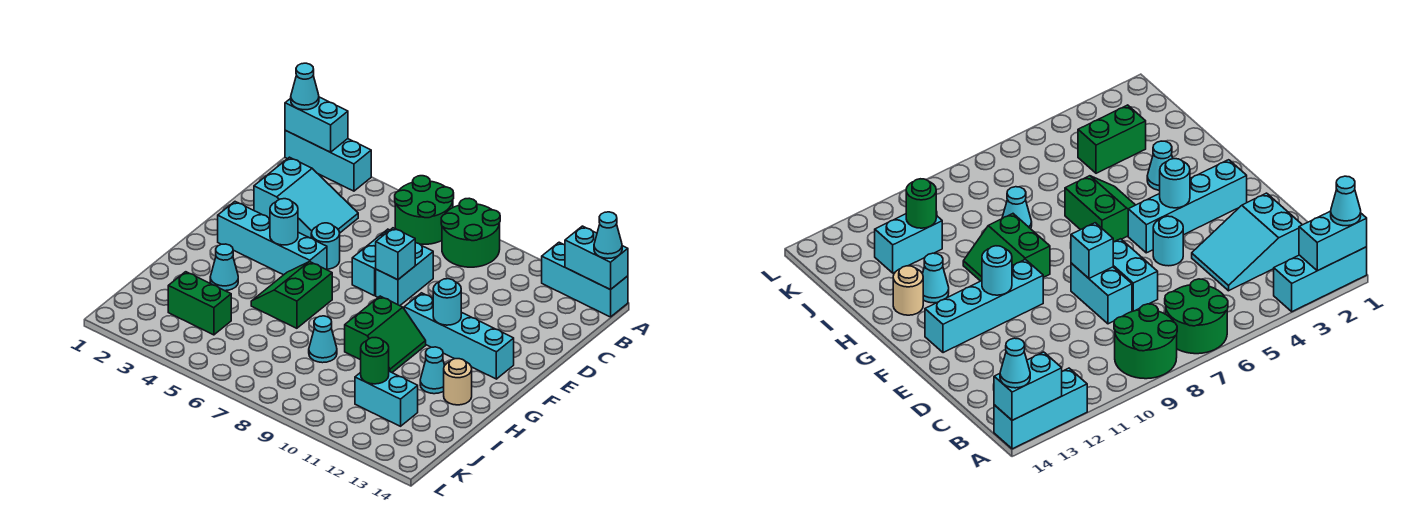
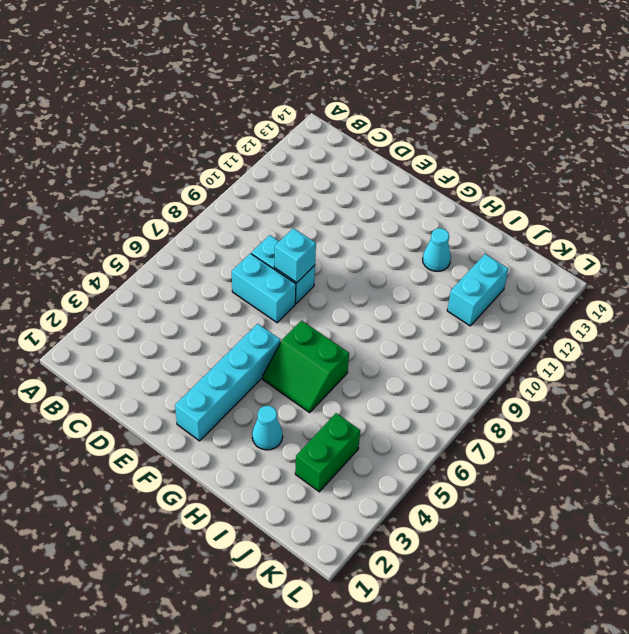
none -> cyan 1x3 brick [285,130,371,191]
none -> green 2x2 round brick [395,176,454,244]
none -> green 2x2 round brick [441,198,500,267]

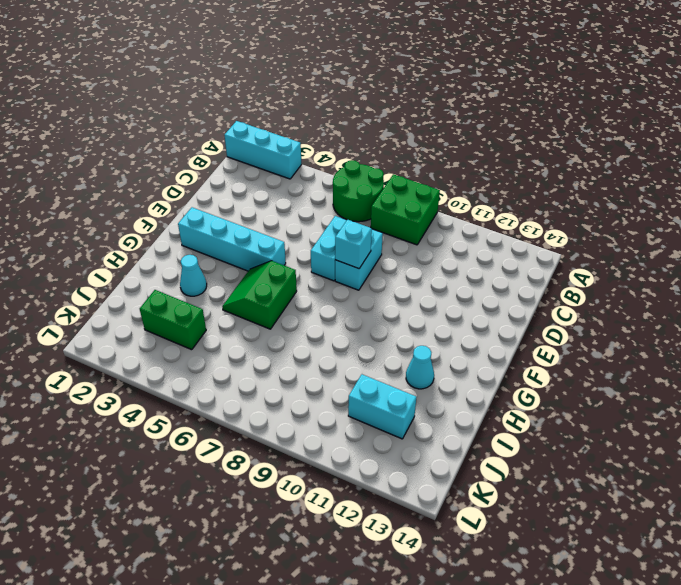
green 2x2 brick [371,174,440,245] -> green 2x2 round brick [441,198,500,267]
none -> cyan 1x3 brick [542,242,628,317]
none -> cyan 2x3 slope [254,157,358,238]
none -> cyan 1x1 round brick [311,223,340,269]

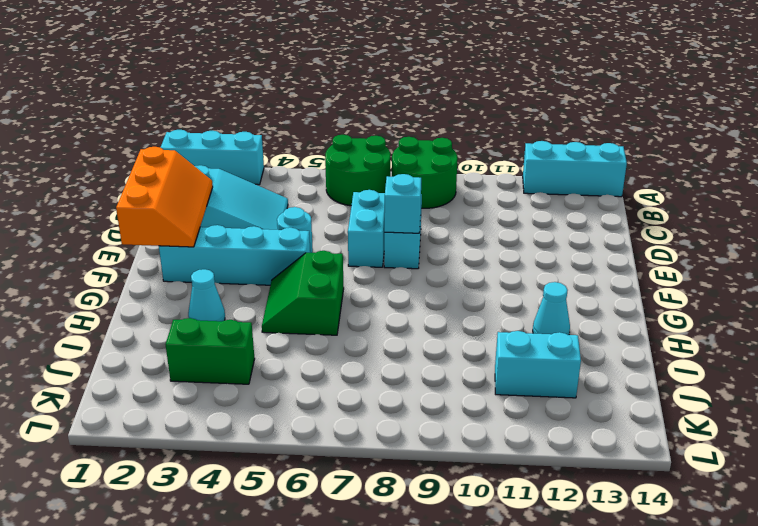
orange 2x3 slope [116,147,213,247] -> none
none -> cyan 1x4 brick [404,293,514,379]
none -> green 2x2 slope [345,296,426,372]
none -> tan 1x1 round brick [444,359,472,405]

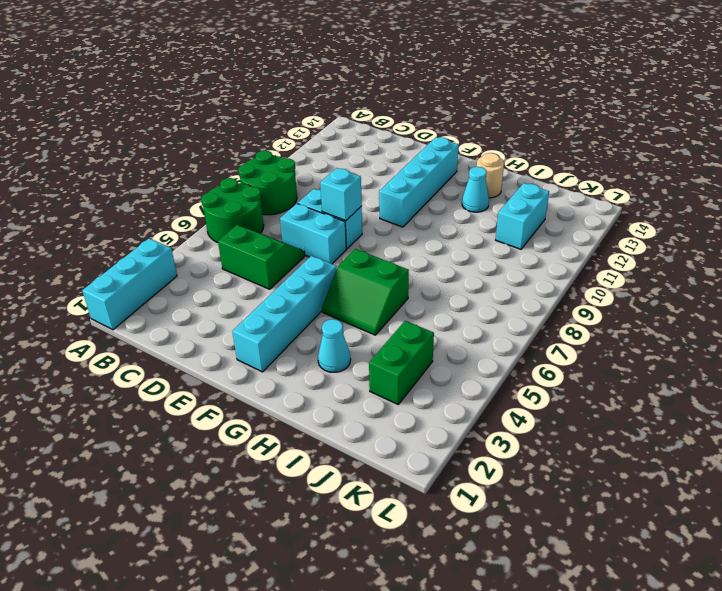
green 2x2 slope [218,225,305,289] -> green 2x2 slope moved to [345,296,426,372]
none -> cyan 1x3 brick [542,242,628,317]
none -> cyan 2x3 slope [254,157,358,238]
none -> cyan 1x1 round brick [311,223,340,269]

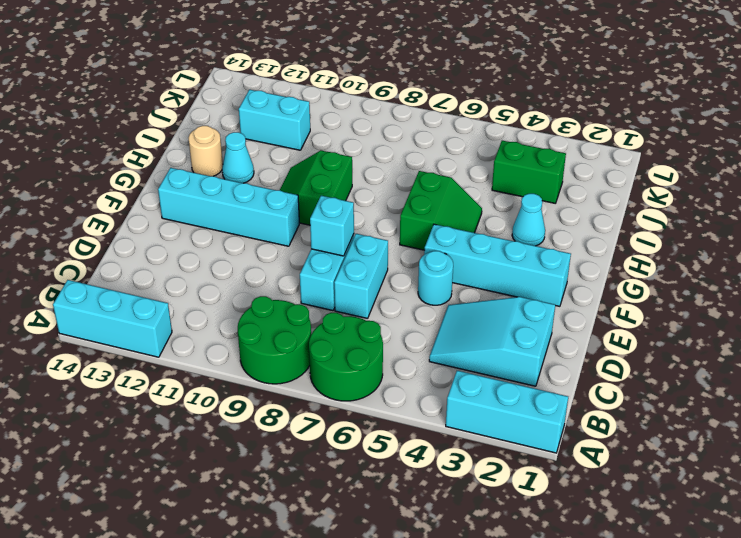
none -> cyan 1x1 cone [309,316,337,363]
none -> cyan 1x2 brick [285,97,348,152]
none -> cyan 1x2 brick [565,226,628,290]

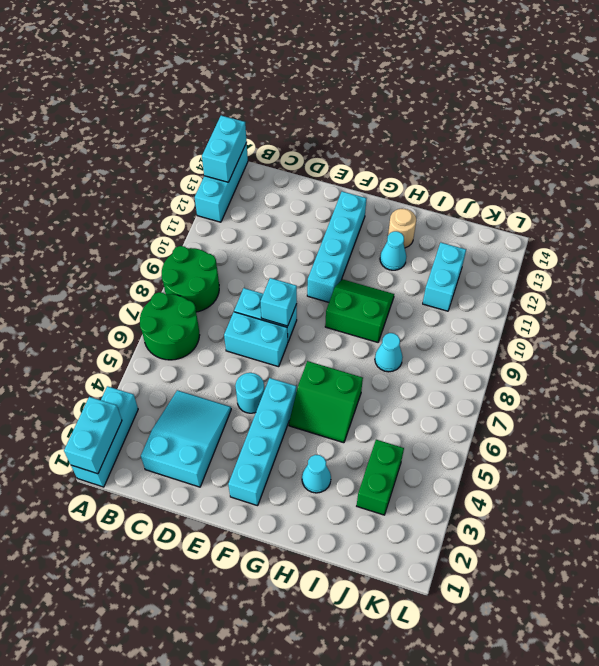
none -> cyan 1x1 round brick [270,199,298,245]
none -> cyan 1x1 round brick [433,279,461,325]
none -> green 1x1 round brick [361,338,389,384]

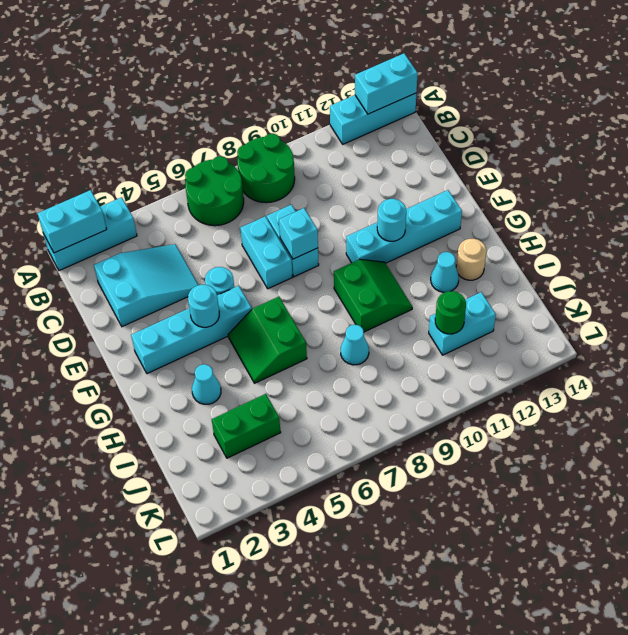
none -> cyan 1x1 cone [291,63,319,110]
none -> cyan 1x1 cone [594,212,622,258]

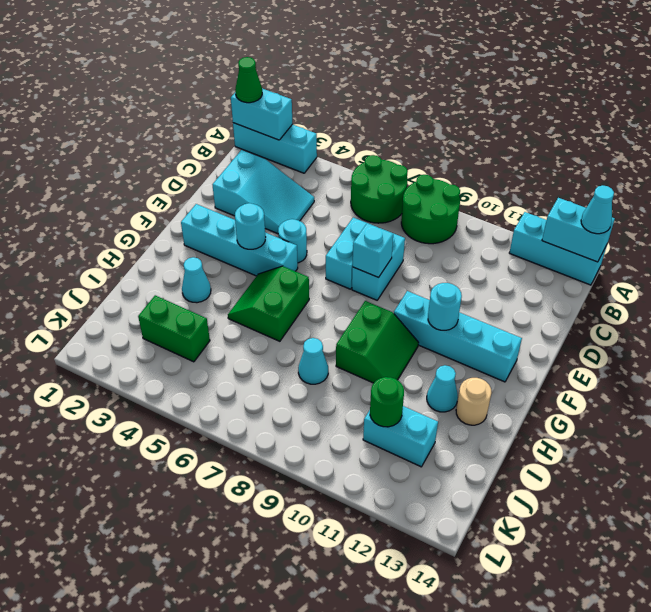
green 1x1 cone [235,57,262,103] -> cyan 1x1 cone [291,63,319,110]

